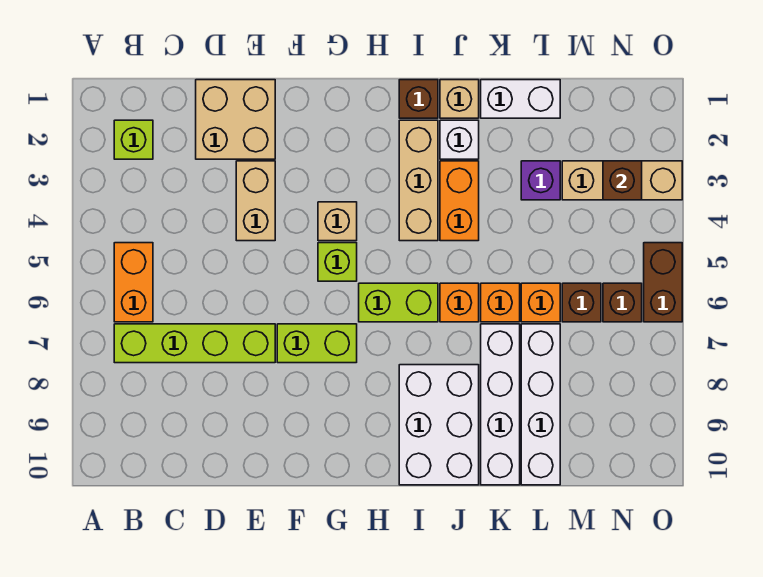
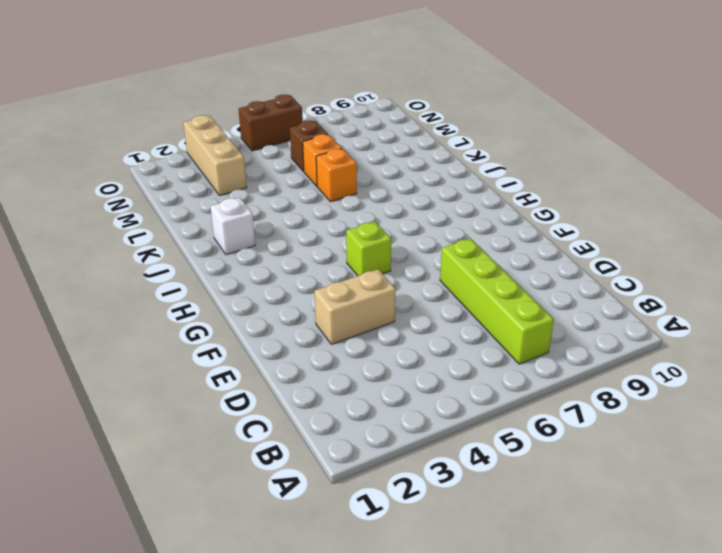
none -> lime 1x1 brick [114,120,153,159]
none -> orange 1x2 brick [114,243,153,322]
none -> tan 2x2 brick [196,80,275,159]

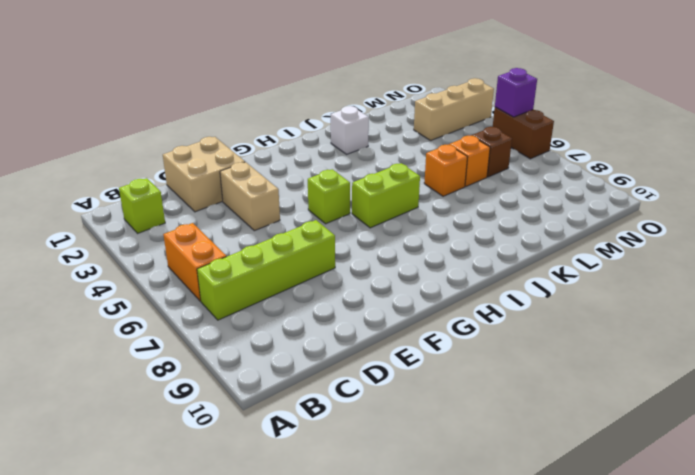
purple 1x1 brick [495,68,537,117] -> purple 1x1 brick moved to [521,161,560,200]
none -> lime 1x2 brick [277,324,357,363]
none -> tan 1x1 brick [318,202,357,241]
none -> brown 1x1 brick [399,80,438,118]

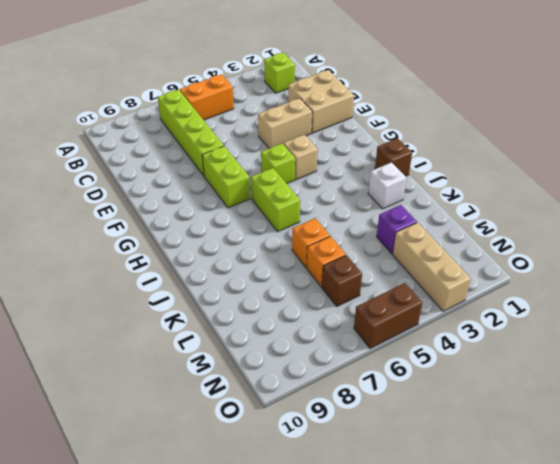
none -> tan 1x3 brick [399,120,438,241]
none -> white 2x3 brick [399,365,479,485]
none -> tan 1x1 brick [440,80,479,118]

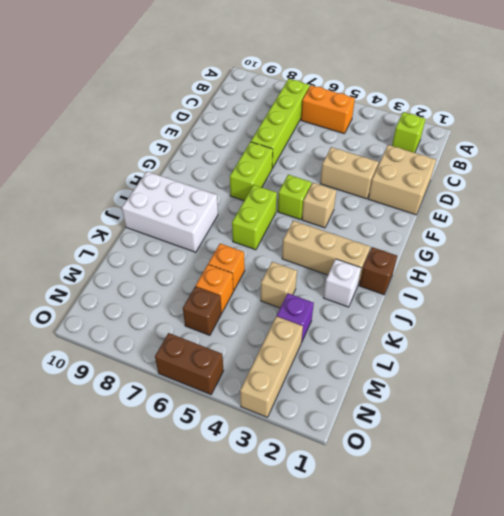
tan 1x1 brick [261,262,297,308] -> tan 1x1 brick moved to [440,80,479,118]
none -> orange 1x2 brick [440,161,479,241]
none -> orange 1x1 brick [440,283,479,322]
none -> white 1x2 brick [481,80,560,118]

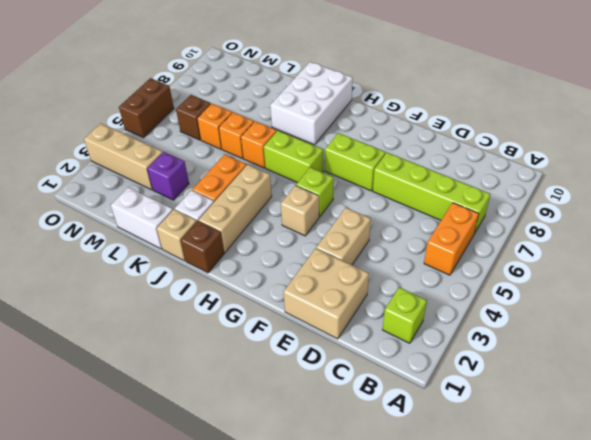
none -> white 1x4 brick [481,324,520,485]
none -> white 1x4 brick [521,324,560,485]
none -> brown 1x1 brick [603,283,642,322]

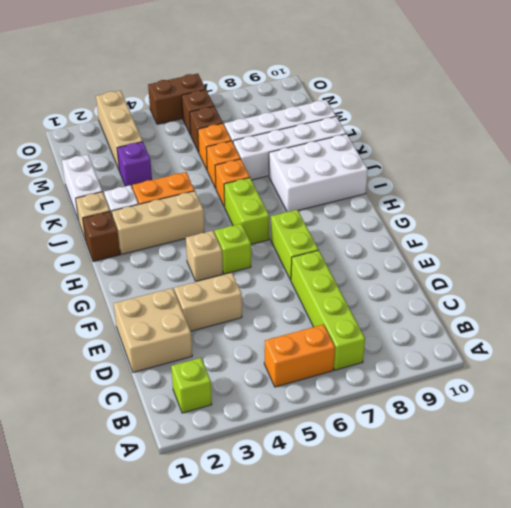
none -> brown 1x1 brick [603,161,642,200]

